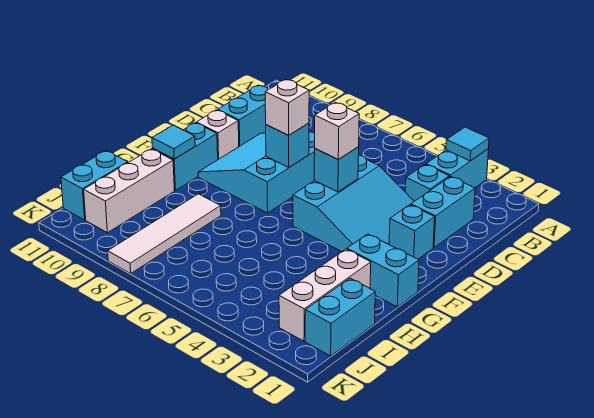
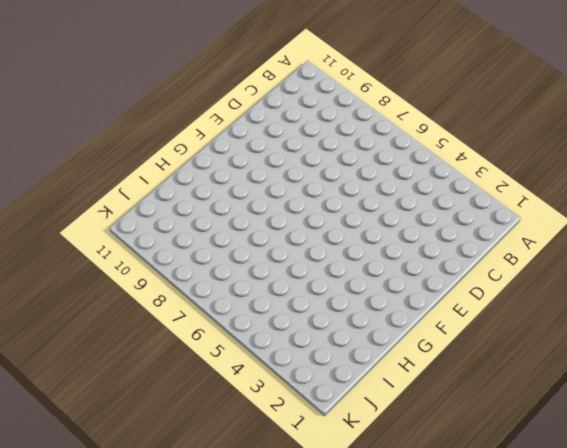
none -> cyan 1x2 brick [426,149,489,188]
none -> cyan 1x2 brick [411,176,475,247]
none -> cyan 1x1 brick [405,164,449,201]

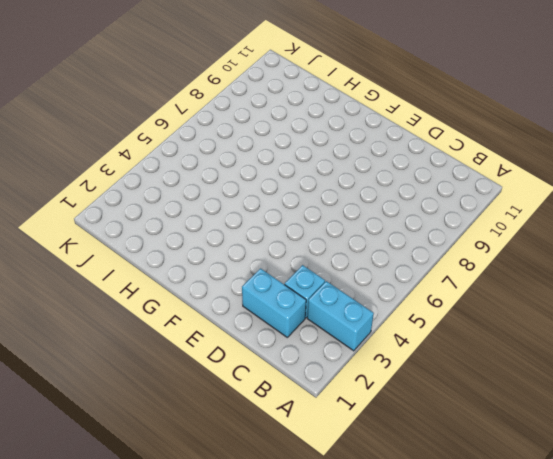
none -> cyan 1x2 brick [218,85,268,146]
none -> cyan 3x3 slope [293,155,414,251]
none -> cyan 3x3 slope [198,132,315,213]

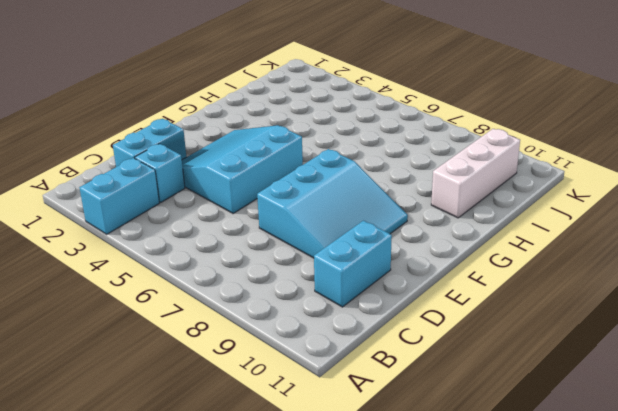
none -> cyan 1x1 brick [389,205,435,259]
none -> white 1x1 brick [196,110,239,159]
none -> cyan 1x2 brick [152,123,218,190]

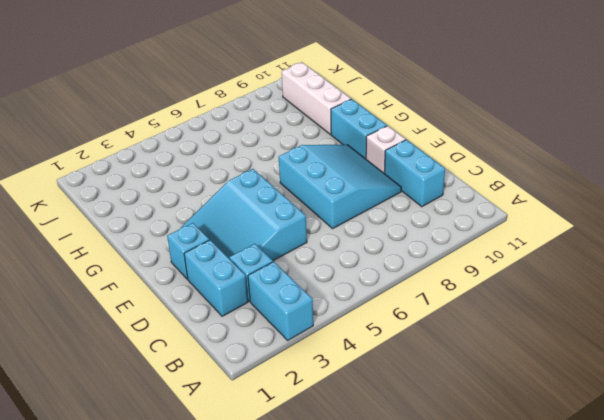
none -> cyan 1x2 brick [347,234,419,307]
none -> white 1x3 brick [279,249,371,341]
none -> white 1x4 tile [108,194,221,273]

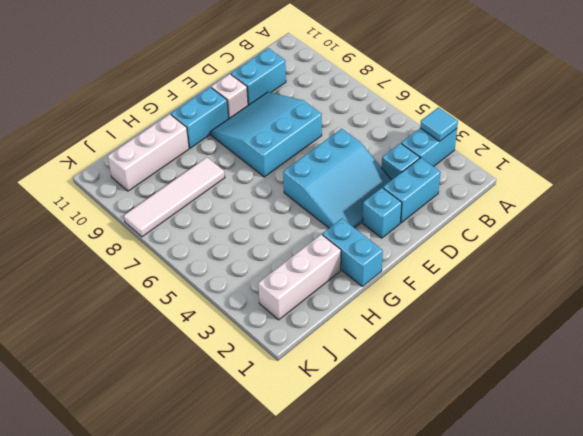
none -> cyan 1x2 brick [305,278,375,356]
none -> cyan 1x2 brick [61,151,128,220]
none -> cyan 1x1 brick [314,147,359,192]

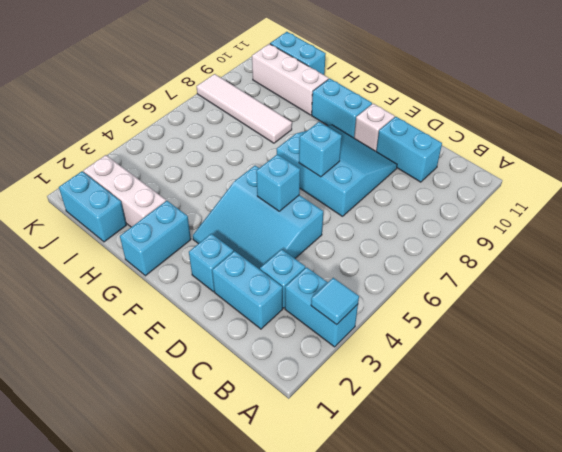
none -> cyan 1x1 tile [152,125,195,159]
none -> white 1x1 brick [315,102,359,160]
none -> white 1x1 brick [265,80,309,135]

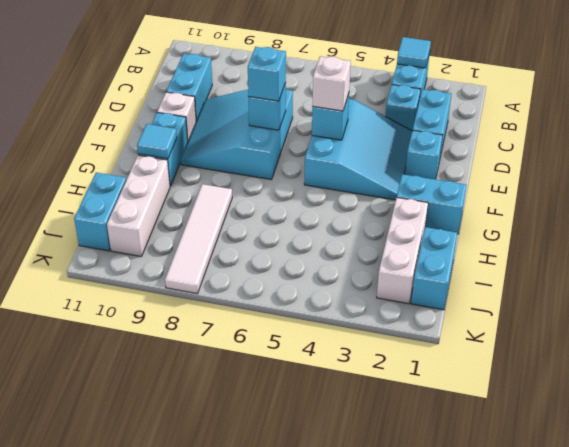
cyan 1x1 brick [248,47,286,101] -> white 1x1 brick [265,80,309,135]

